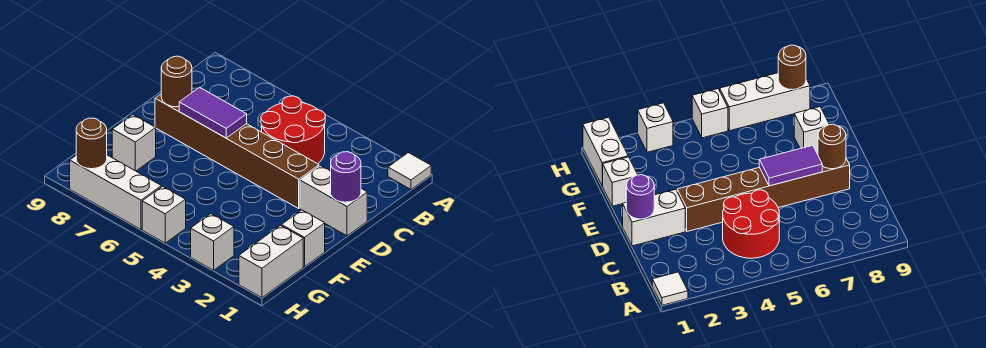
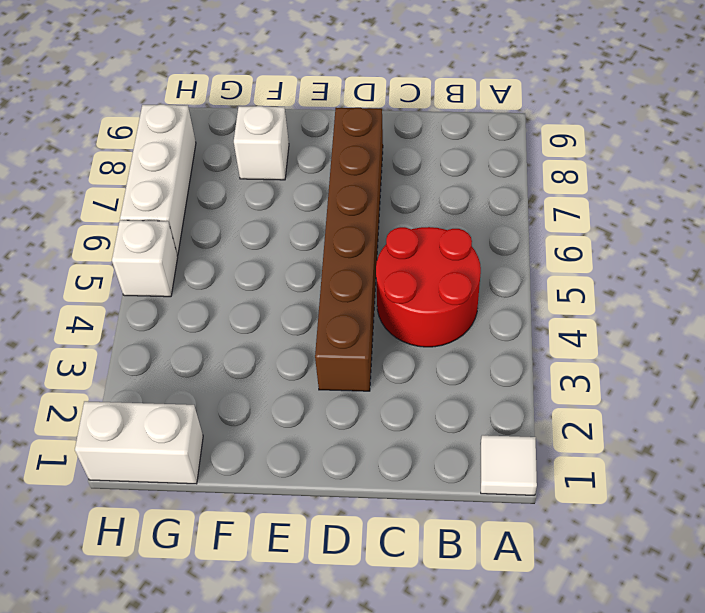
none -> white 1x2 brick [300,165,367,236]
none -> white 1x1 brick [282,210,325,267]
none -> white 1x1 brick [191,214,234,270]

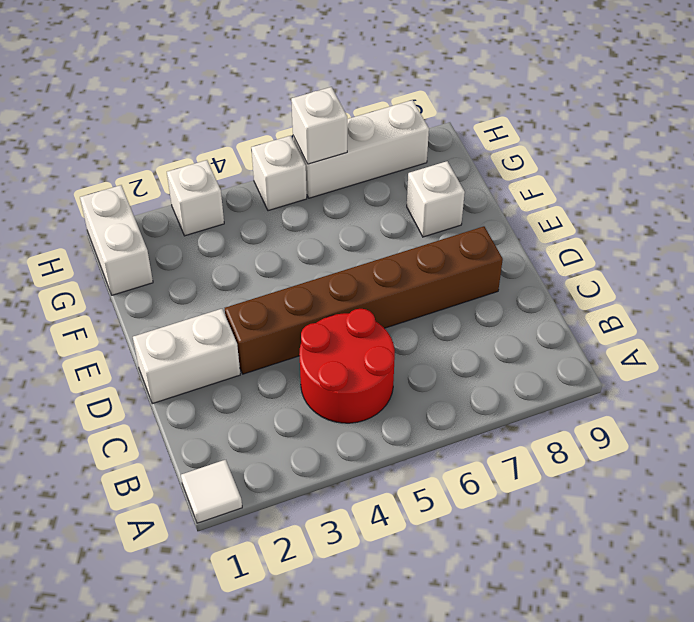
white 1x1 brick [291,87,347,164] -> white 1x1 brick moved to [282,210,325,267]
none -> purple 1x1 round brick [331,152,361,202]
none -> purple 1x2 tile [179,87,247,138]
none -> brown 1x1 round brick [161,56,192,107]

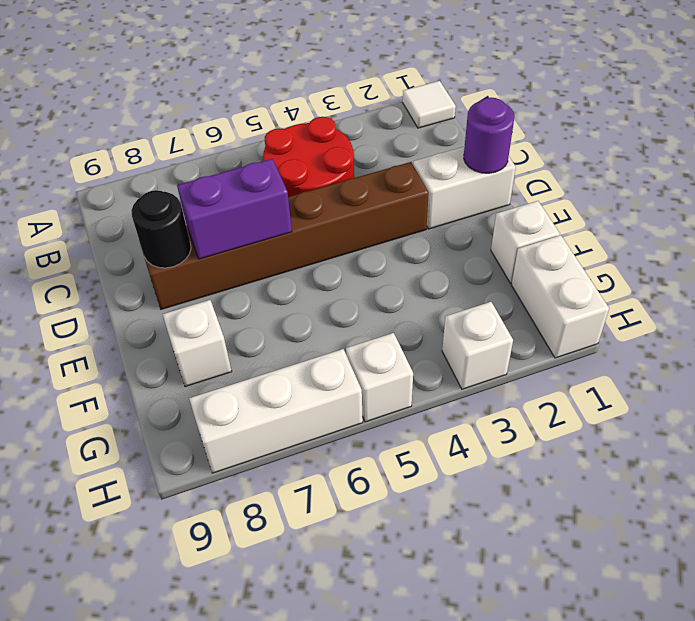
purple 1x2 brick [177,159,292,259] -> purple 1x2 tile [179,87,247,138]
black 1x1 round brick [131,190,191,268] -> brown 1x1 round brick [161,56,192,107]
none -> brown 1x1 round brick [76,118,107,169]

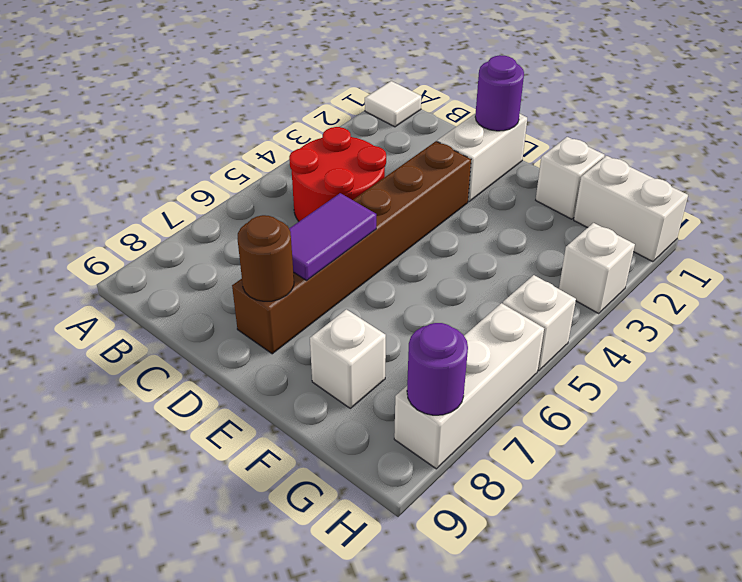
purple 1x1 round brick [407,323,468,415] -> brown 1x1 round brick [76,118,107,169]

